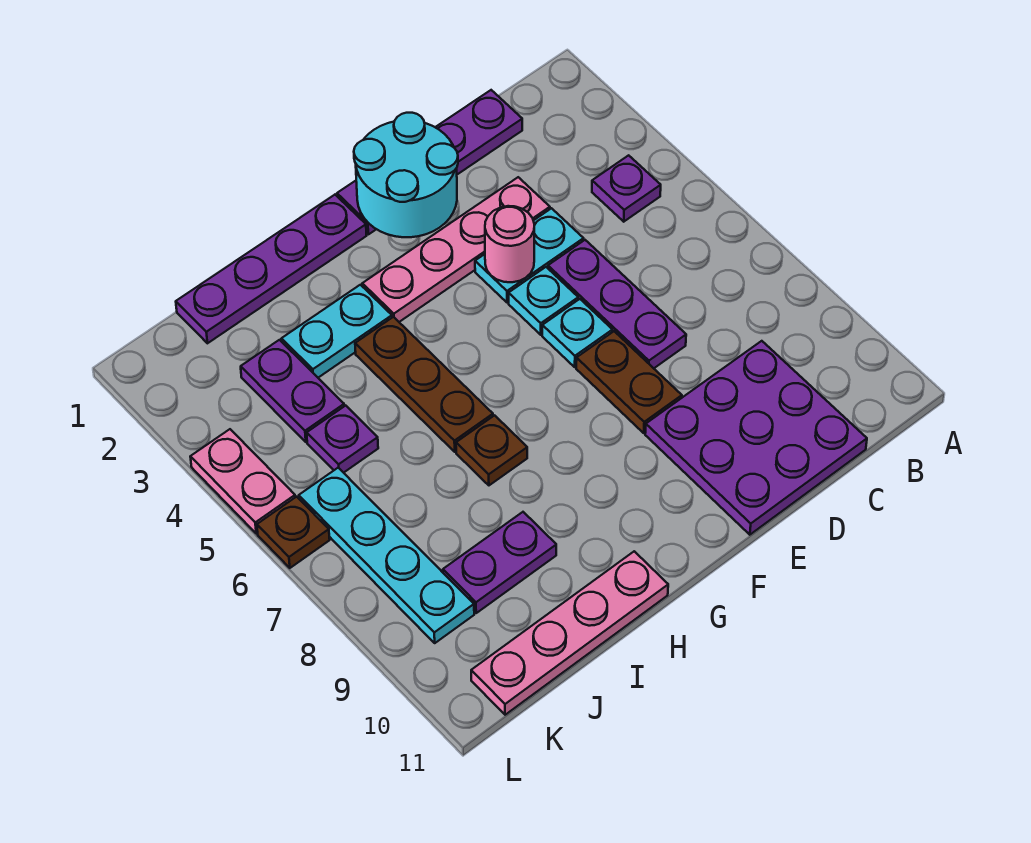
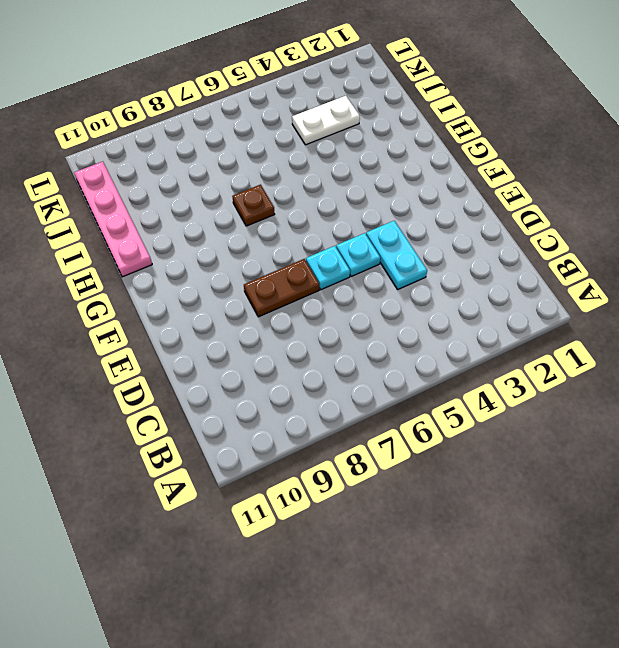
white 1x2 plate [292,96,360,145] -> purple 1x2 plate [241,340,344,442]
none -> purple 1x1 plate [592,155,661,222]
none -> purple 1x4 plate [337,90,522,234]
none -> purple 3x3 plate [645,341,867,535]

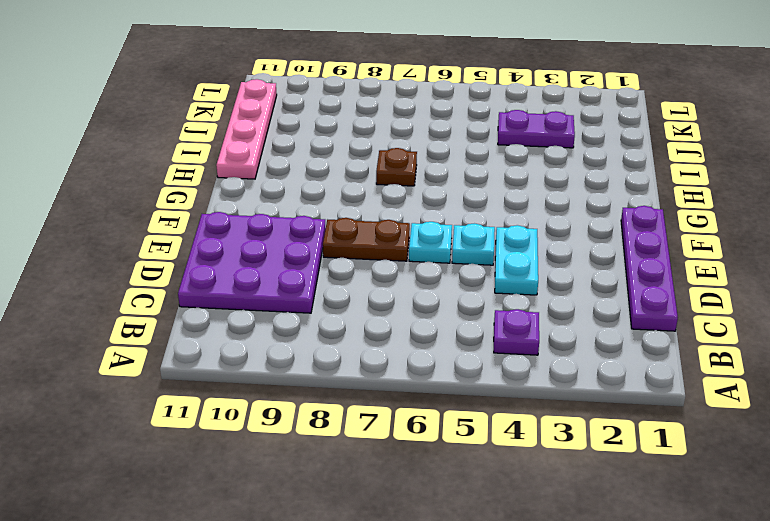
none -> pink 1x4 plate [362,177,550,322]
none -> purple 1x3 plate [548,240,686,368]
none -> purple 1x4 plate [176,195,367,343]

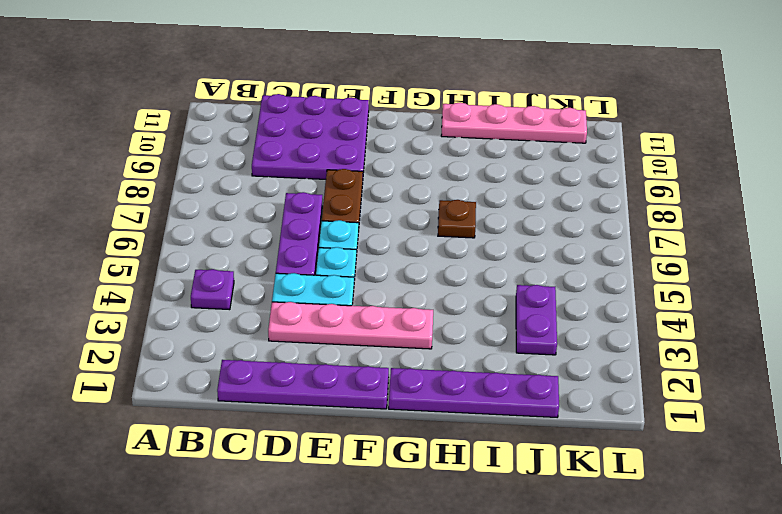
none -> cyan 1x2 plate [282,285,392,378]
none -> brown 1x3 plate [355,317,493,452]
none -> purple 1x2 plate [443,512,556,613]

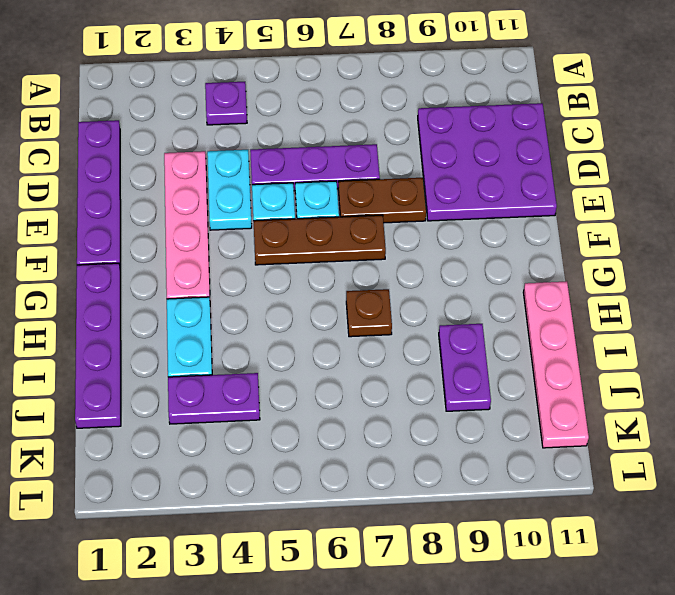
brown 1x3 plate [253,215,386,265] -> brown 1x3 plate moved to [355,317,493,452]
none -> purple 1x1 plate [307,406,378,473]
none -> cyan 1x4 plate [299,468,474,643]
none -> pink 1x2 plate [190,429,295,533]

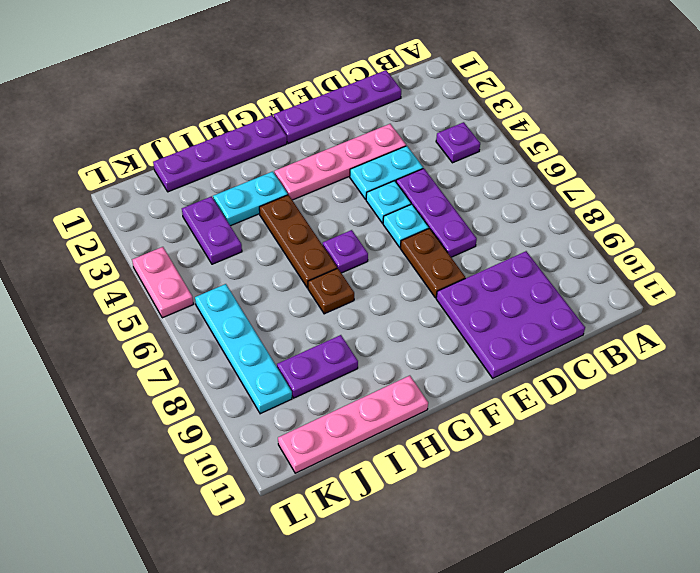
purple 1x1 plate [323,230,368,273] -> purple 1x1 plate moved to [307,406,378,473]
none -> brown 1x1 plate [257,497,330,568]
none -> cyan 2x2 round brick [354,113,458,237]
none -> pink 1x1 round brick [485,206,534,282]

